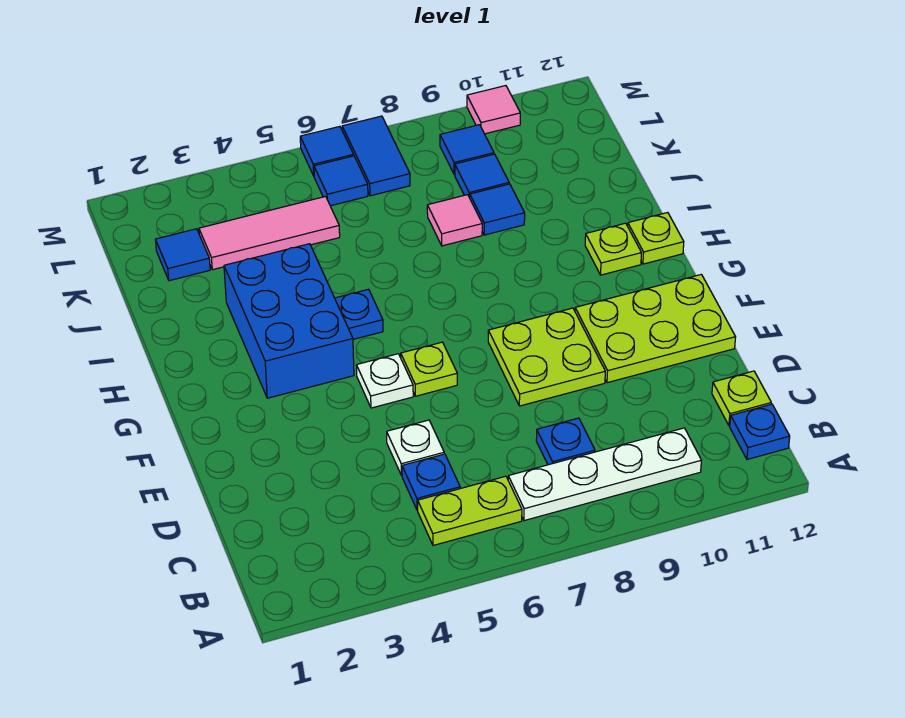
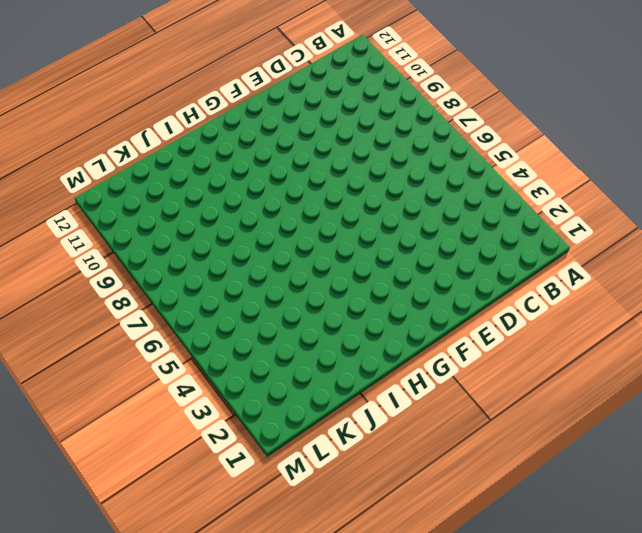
none -> lime 1x2 plate [418,476,522,545]
none -> white 1x4 plate [508,428,701,521]
none -> blue 1x1 plate [730,404,790,459]

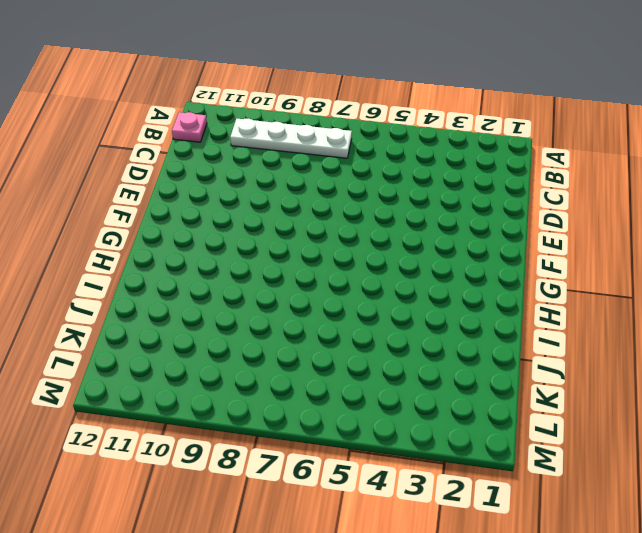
pink 1x1 plate [172,112,207,142] -> blue 1x1 plate [730,404,790,459]
none -> lime 1x2 plate [418,476,522,545]
none -> blue 1x1 plate [402,454,460,510]
none -> blue 1x1 plate [536,418,595,465]

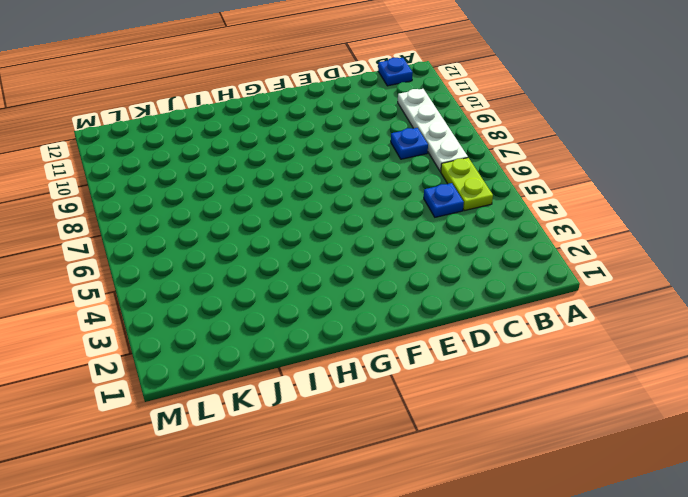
none -> lime 1x1 plate [712,371,771,426]
none -> white 1x1 plate [387,420,444,475]
none -> lime 2x2 plate [488,308,605,406]

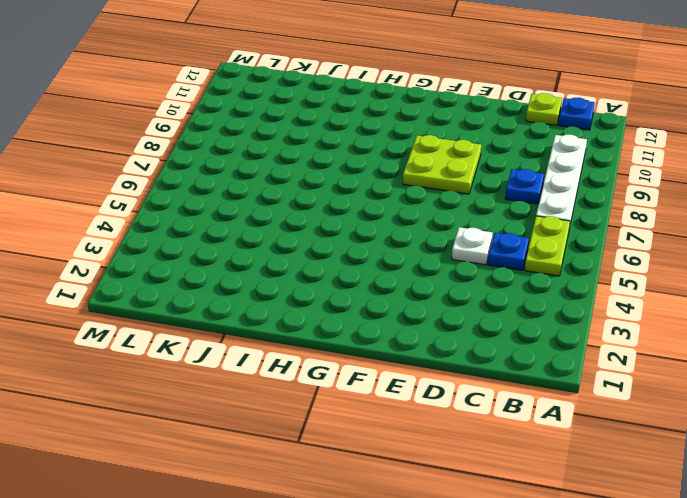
none -> lime 2x3 plate [575,274,736,383]
none -> white 1x1 plate [357,354,413,408]
none -> lime 1x1 plate [401,342,457,396]

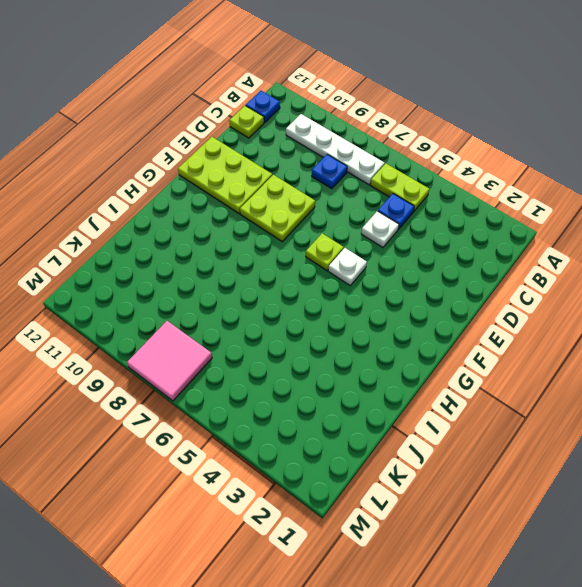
pink 2x2 tile [127,321,212,401] -> blue 1x2 tile [342,116,410,196]
none -> blue 2x3 brick [224,244,354,398]
none -> blue 1x1 plate [335,289,383,339]
none -> lime 1x1 plate [585,223,641,275]

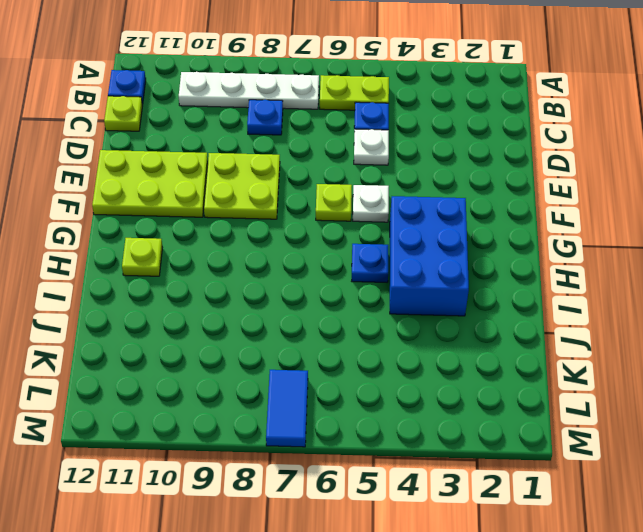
none -> lime 1x1 plate [628,213,684,264]
none -> pink 1x1 tile [427,195,482,246]
none -> blue 1x1 tile [470,184,525,235]

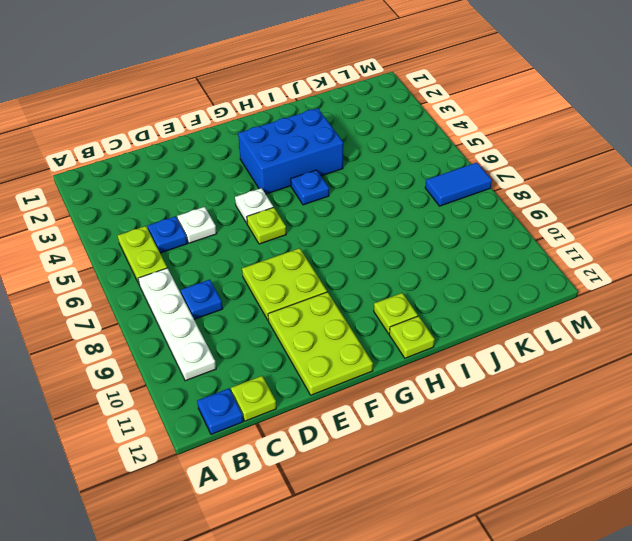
none -> pink 1x1 tile [427,195,482,246]
none -> blue 1x1 tile [470,184,525,235]
none -> blue 1x1 tile [155,229,210,281]

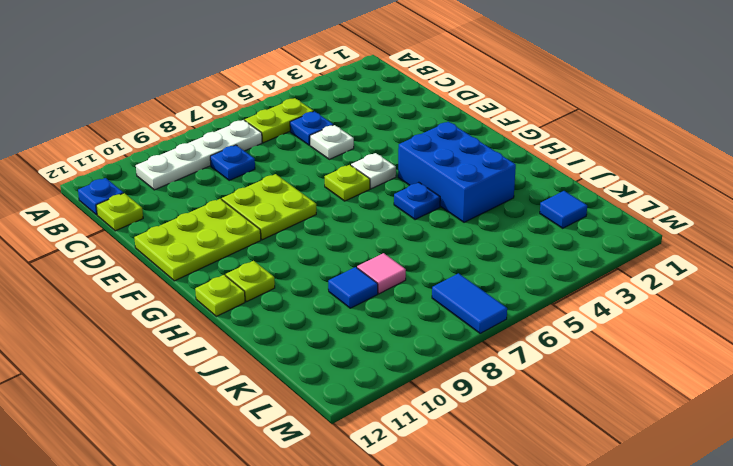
none -> pink 1x3 tile [199,196,340,270]
none -> blue 1x1 tile [455,154,509,198]
none -> blue 1x1 tile [314,156,368,206]

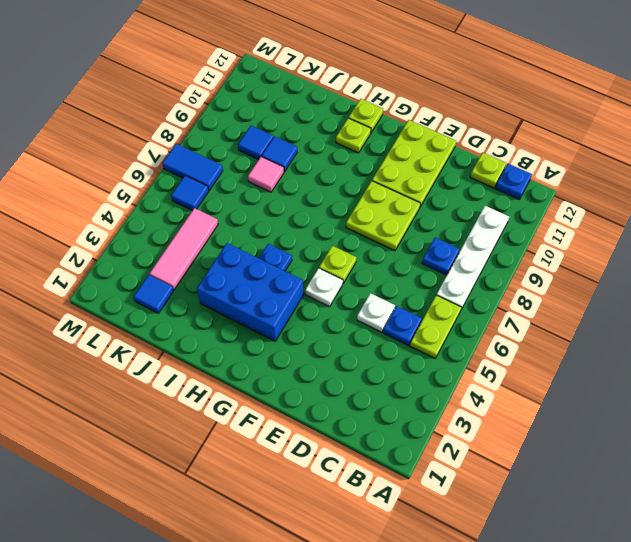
none -> blue 1x1 tile [440,125,494,175]
none -> blue 1x1 tile [300,127,354,176]
none -> pink 1x1 tile [467,86,520,134]

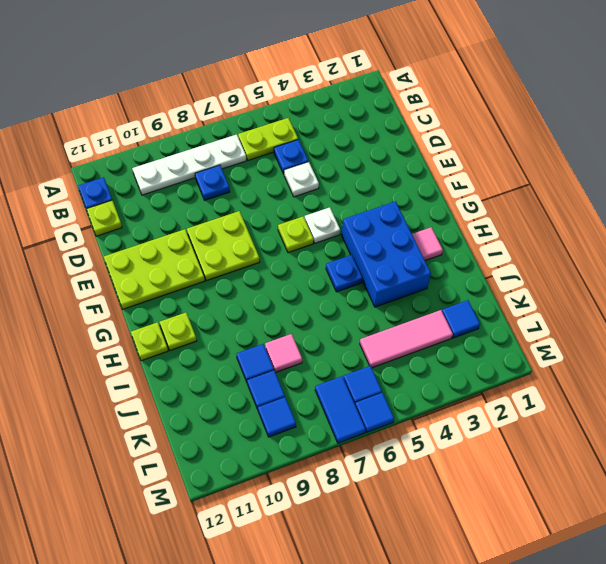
pink 1x1 tile [412,227,443,261] -> pink 1x1 tile moved to [467,86,520,134]

